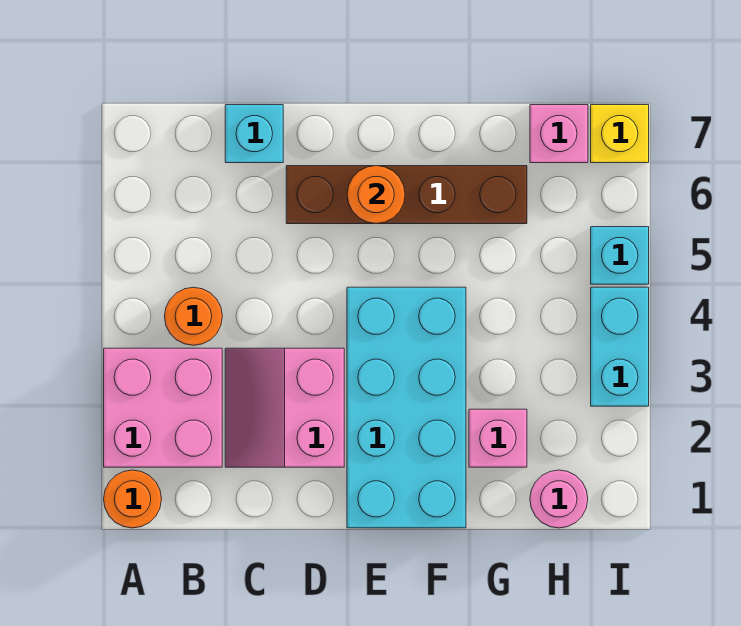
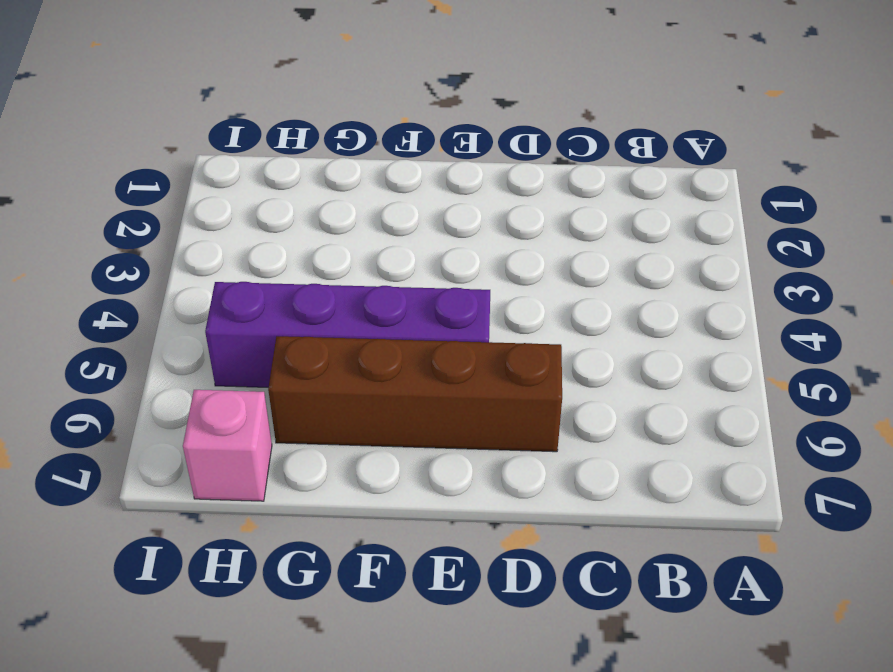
purple 1x4 brick [205,282,490,387] -> none
none -> orange 1x1 round brick [104,470,161,528]
none -> pink 2x2 brick [104,348,222,467]
none -> orange 1x1 round brick [165,287,222,345]

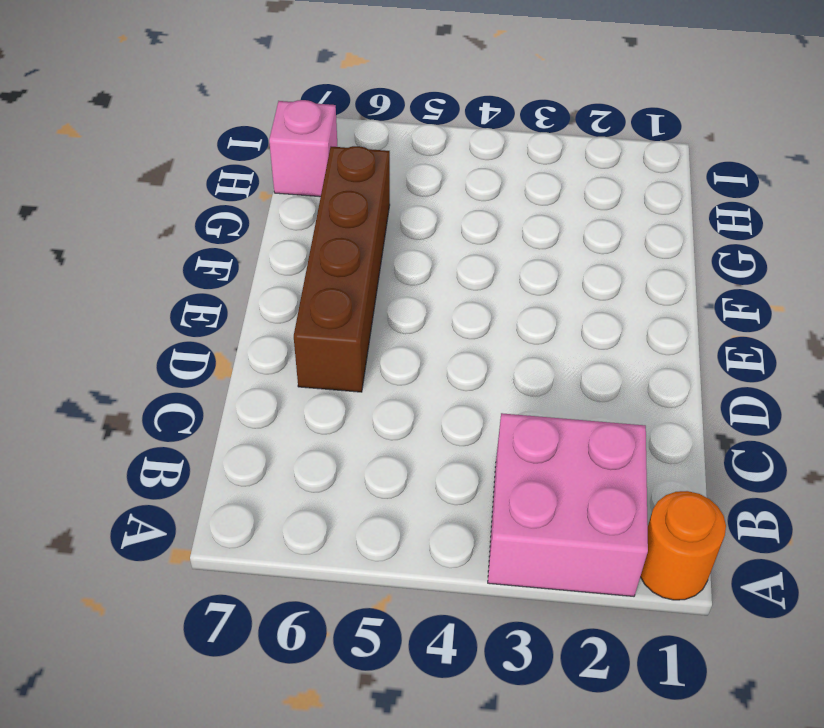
none -> orange 1x1 round brick [165,287,222,345]
none -> pink 2x2 slope [225,348,344,467]
none -> cyan 1x1 brick [225,105,283,163]

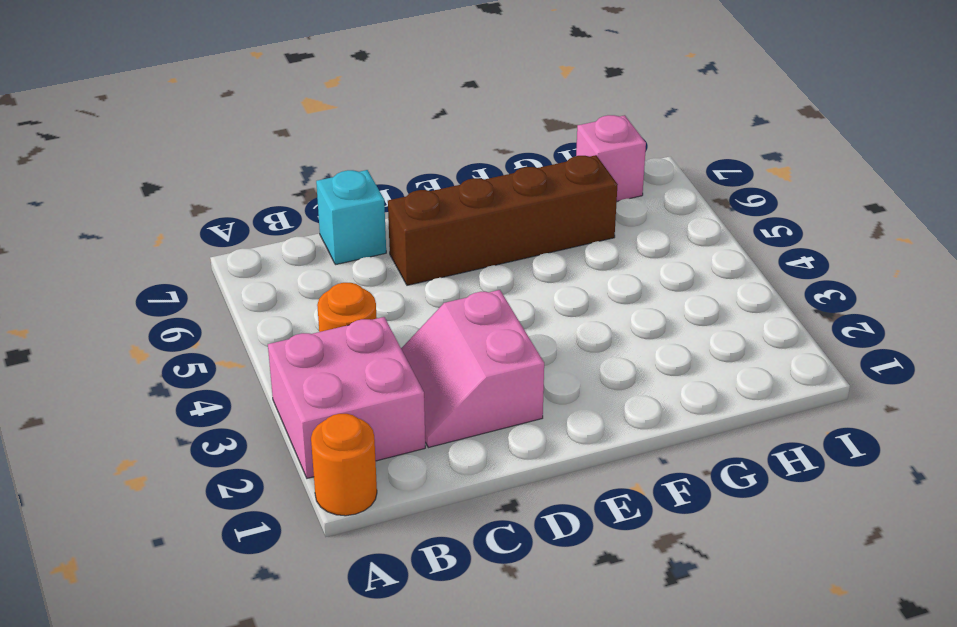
none -> cyan 2x4 brick [347,287,466,528]
none -> pink 1x1 brick [469,409,527,467]
none -> pink 1x1 round brick [530,470,588,528]

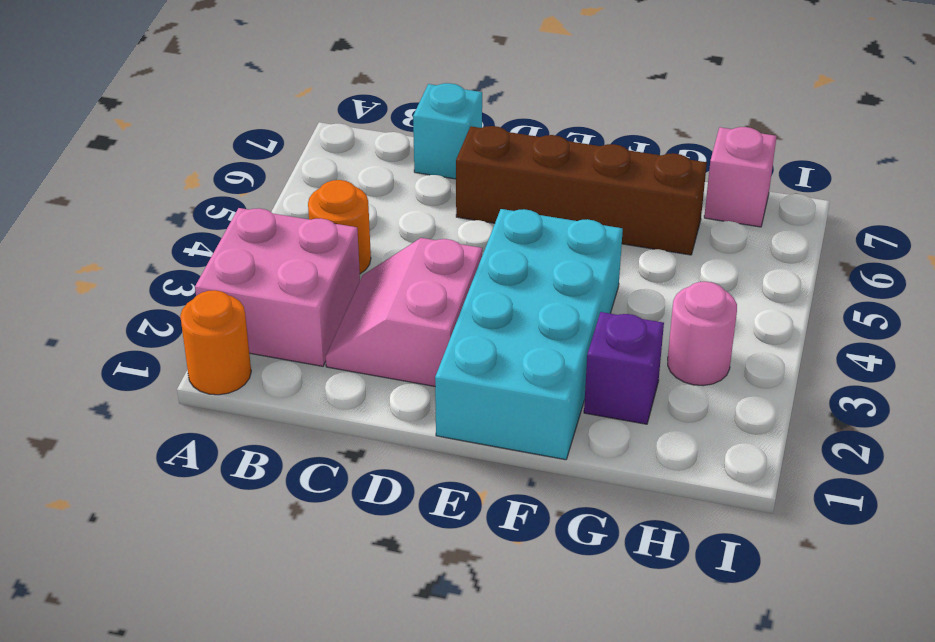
purple 1x1 brick [584,312,664,424] -> pink 1x1 brick [469,409,527,467]
pink 1x1 round brick [668,282,737,386] -> pink 1x1 round brick moved to [530,470,588,528]
none -> cyan 1x2 brick [591,287,649,406]
none -> cyan 1x1 brick [591,227,649,284]
none -> yellow 1x1 brick [591,105,649,163]

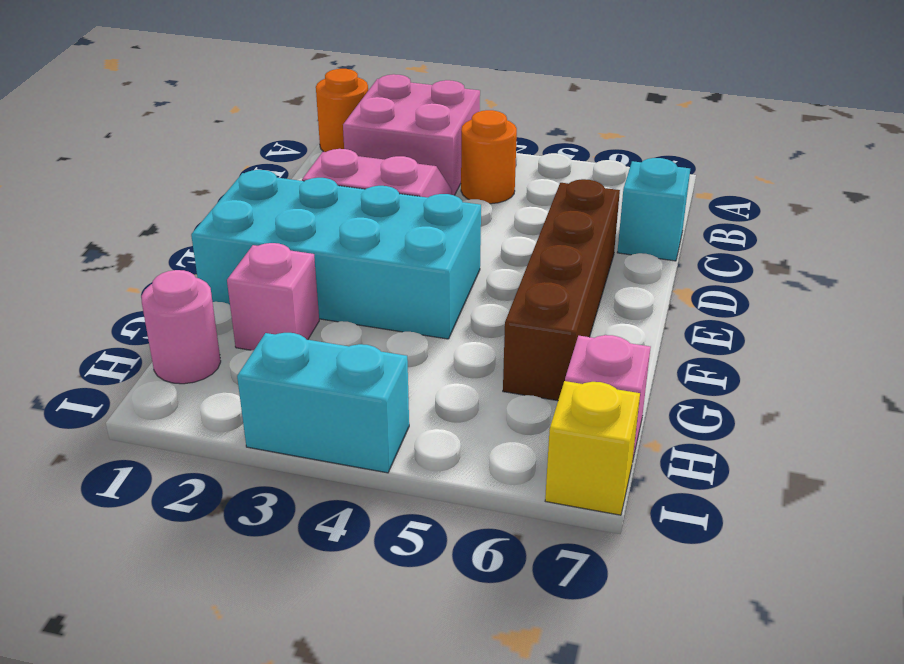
none -> cyan 1x1 brick [591,227,649,284]
none -> orange 1x1 round brick [347,166,405,224]

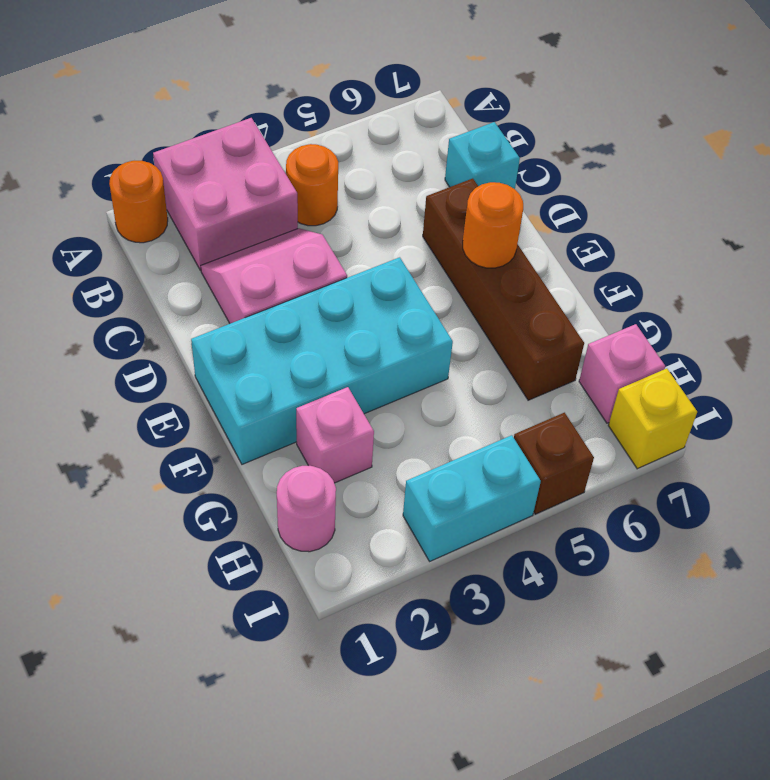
brown 1x1 brick [514,413,594,514] -> cyan 1x1 brick [591,227,649,284]

